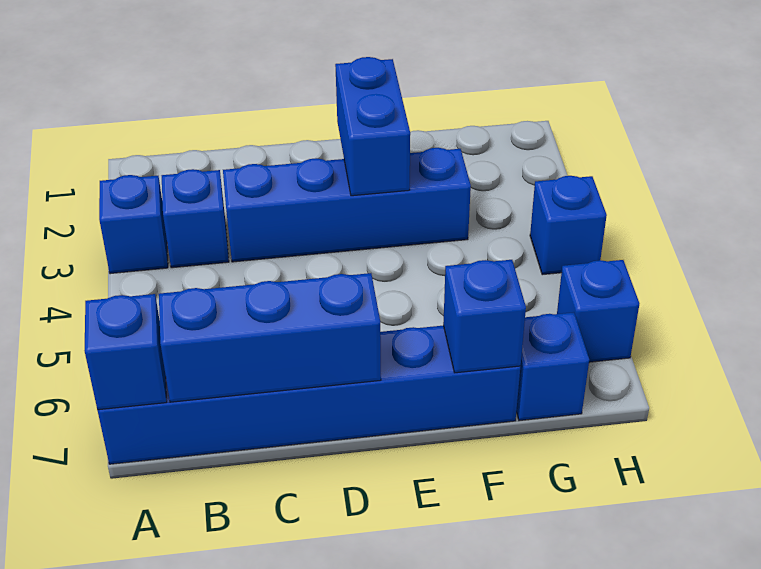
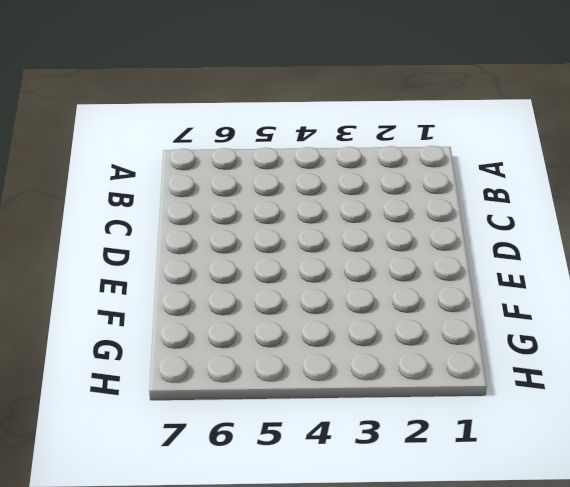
none -> blue 1x1 brick [99,175,168,274]
none -> blue 1x6 brick [98,326,520,464]

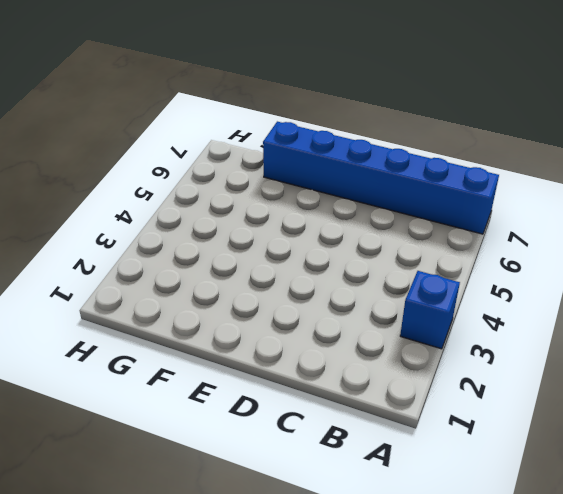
none -> blue 1x1 brick [162,169,229,268]
none -> blue 1x4 brick [223,148,471,262]

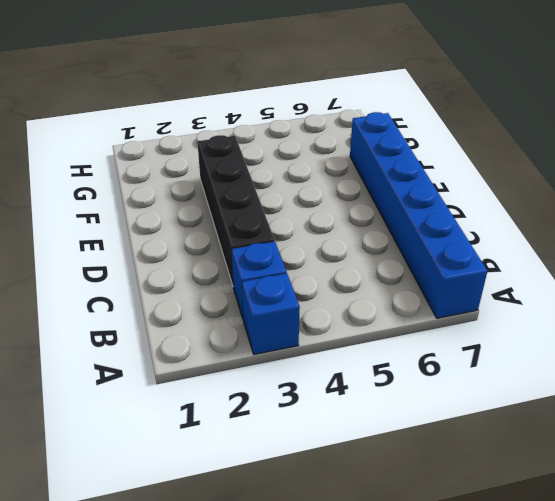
black 1x4 brick [197,135,275,285] -> blue 1x4 brick [223,148,471,262]
none -> blue 1x1 brick [516,312,589,421]
none -> blue 1x1 brick [530,176,607,275]

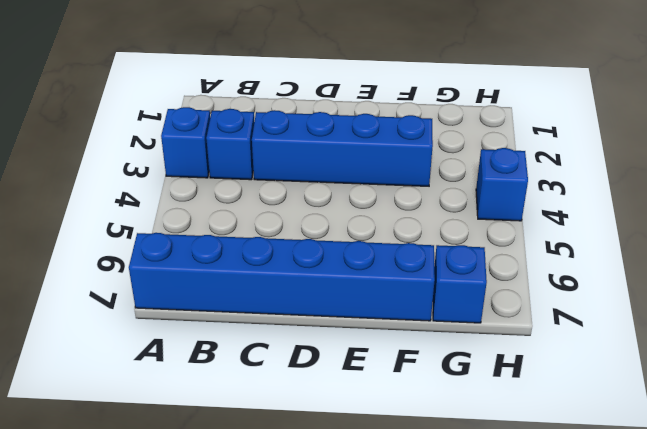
none -> blue 1x1 brick [557,260,639,362]
none -> blue 1x1 brick [84,294,167,410]

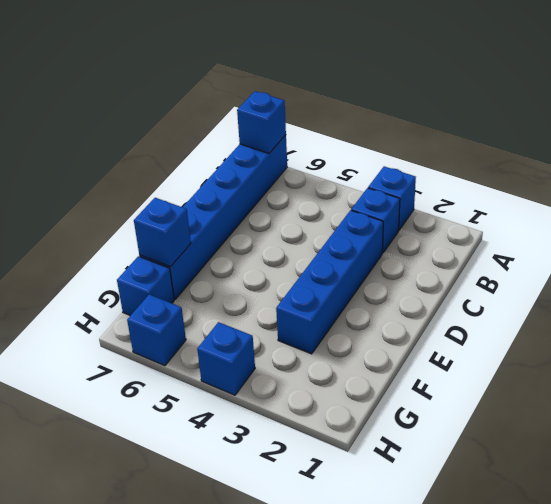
none -> blue 1x3 brick [159,273,381,402]
none -> blue 1x2 brick [335,57,410,196]

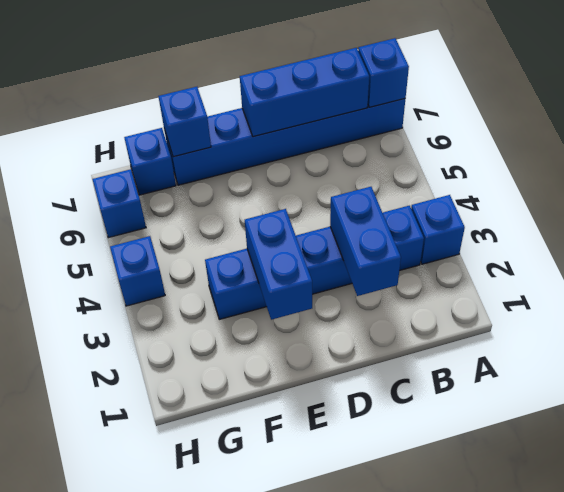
blue 1x2 brick [330,187,401,296] -> none

